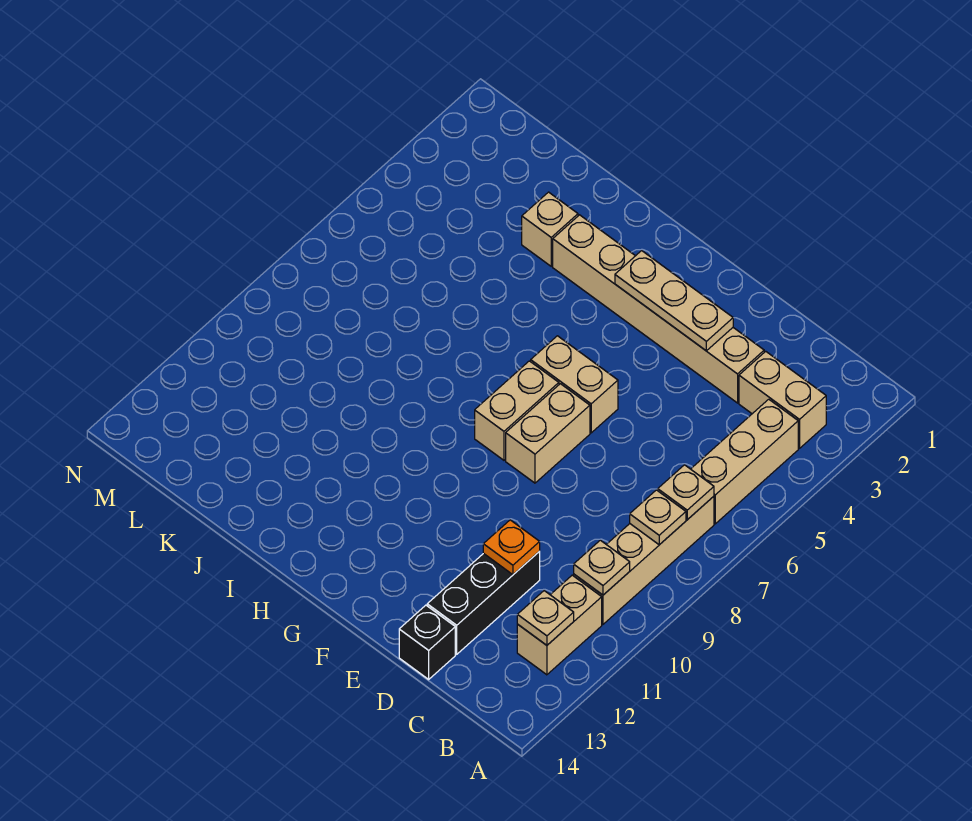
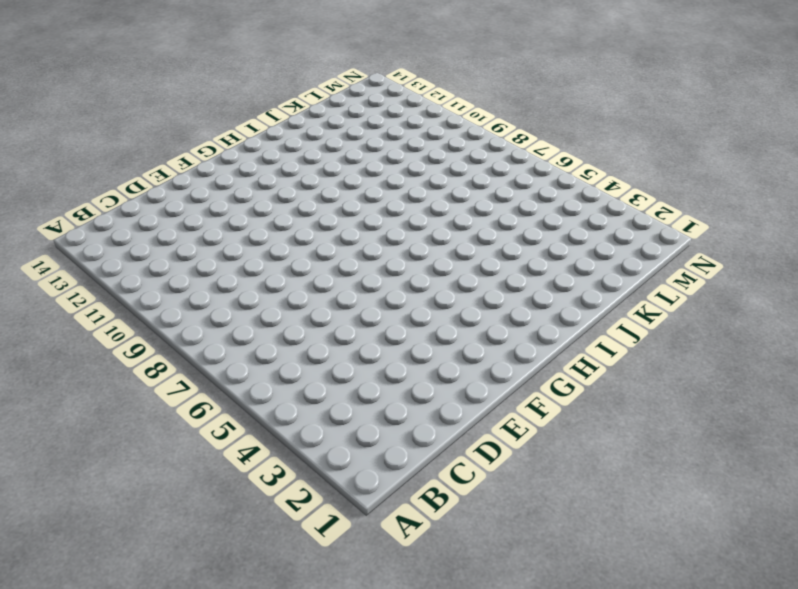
none -> tan 1x2 brick [739,351,826,448]
none -> tan 1x3 brick [691,399,798,524]
none -> tan 1x4 brick [574,496,714,624]

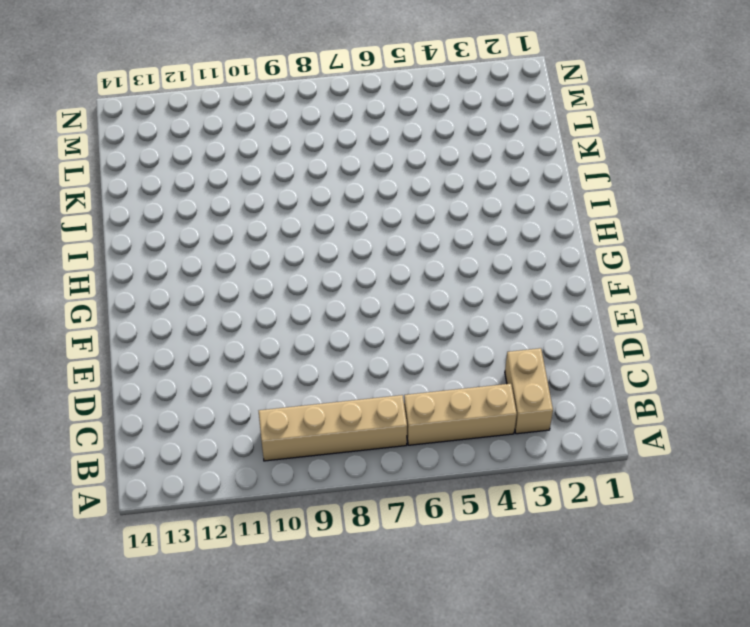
none -> tan 1x2 brick [517,575,602,675]
none -> tan 1x6 brick [553,215,764,403]
none -> black 1x3 brick [427,551,540,654]

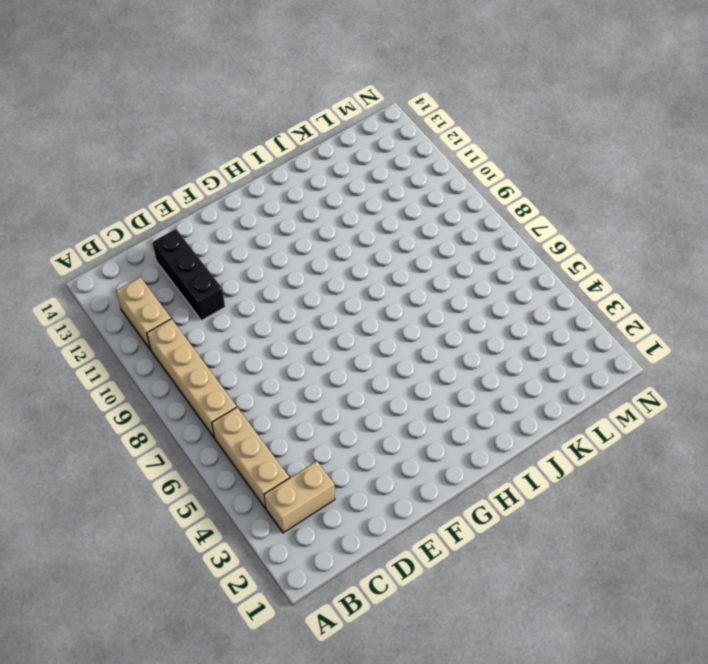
none -> tan 1x6 brick [553,215,764,403]
none -> black 1x1 brick [399,605,455,679]
none -> tan 1x2 brick [531,336,618,433]

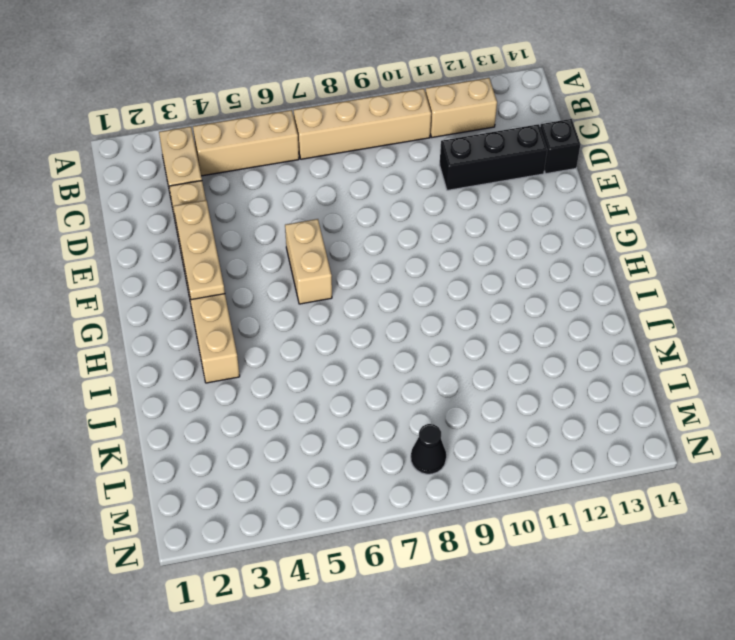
black 1x1 cone [411,424,446,474] -> none
none -> tan 1x2 brick [506,384,590,483]
none -> tan 1x2 brick [475,361,559,460]
none -> tan 1x1 brick [522,192,578,266]

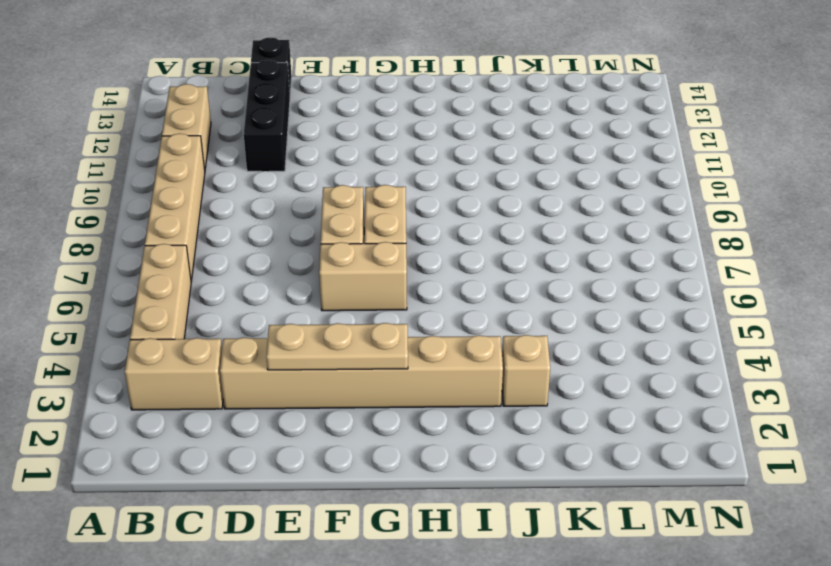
none -> tan 1x1 plate [658,465,714,520]
none -> tan 1x1 plate [630,490,686,545]
none -> tan 1x1 plate [574,540,630,595]

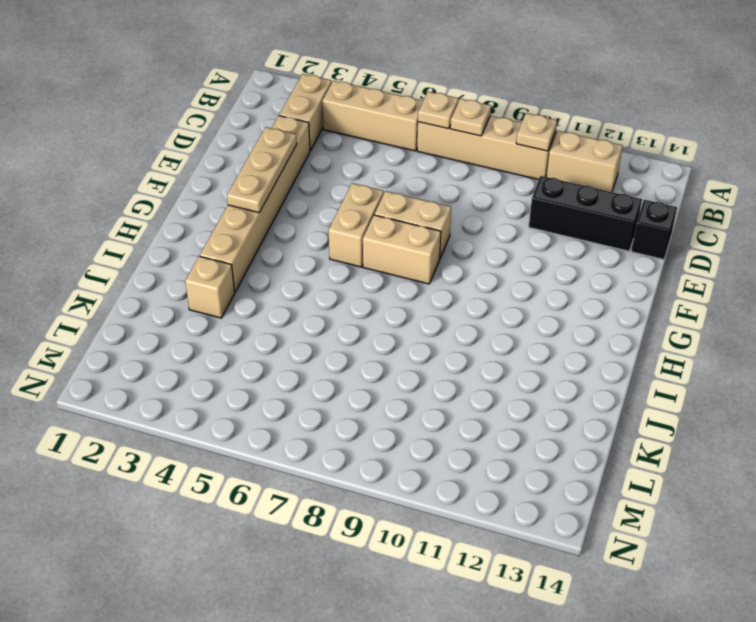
none -> tan 1x1 plate [517,591,574,645]
none -> orange 1x1 plate [483,520,540,575]

